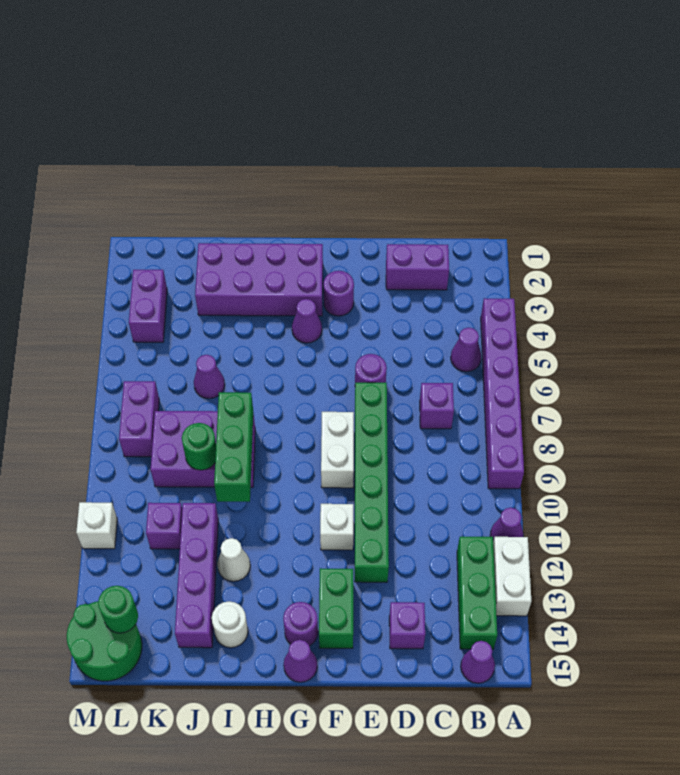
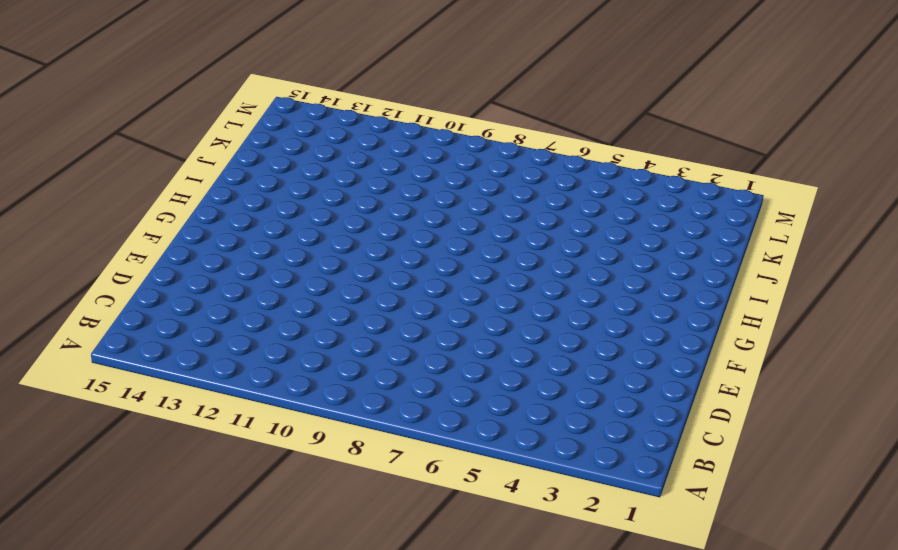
none -> purple 1x6 brick [481,299,524,489]
none -> purple 1x1 cone [490,508,523,542]
none -> white 1x2 brick [493,537,531,616]
none -> purple 1x1 cone [451,328,481,372]

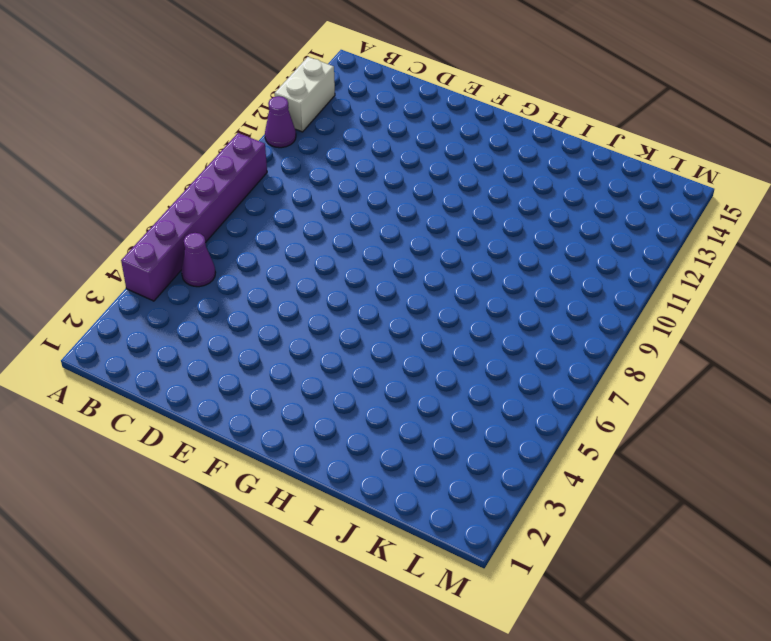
none -> green 1x3 brick [457,537,497,649]
none -> purple 1x1 cone [461,641,495,683]
none -> purple 1x2 brick [386,244,449,290]
none -> purple 1x1 brick [420,383,454,429]

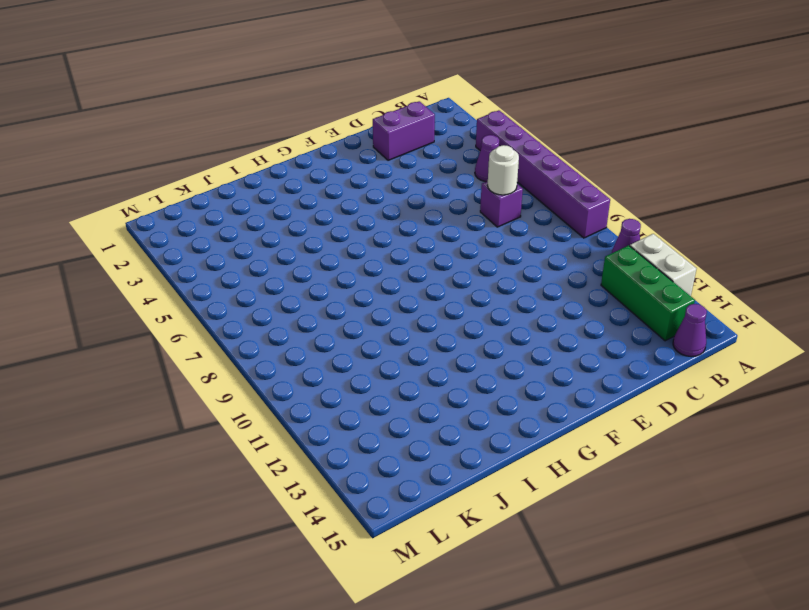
white 1x1 round brick [488,145,519,195] -> white 1x1 round brick moved to [212,601,248,648]
none -> purple 1x1 brick [389,602,425,649]
none -> purple 1x1 round brick [355,354,387,383]
none -> green 1x6 brick [355,383,389,582]
none -> purple 1x1 round brick [324,271,354,316]

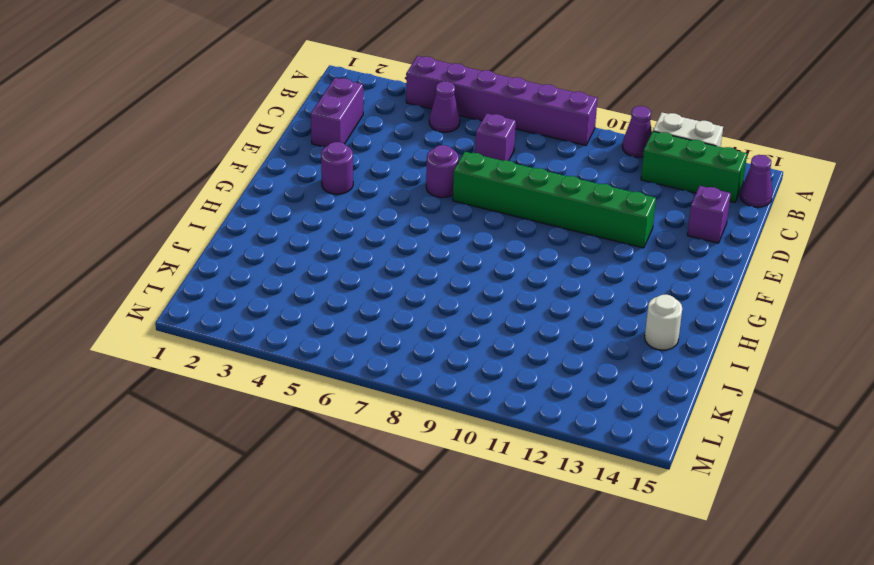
none -> white 1x2 brick [321,412,354,488]
none -> white 1x1 brick [320,504,353,550]
none -> green 1x2 brick [319,568,353,648]
none -> purple 2x4 brick [195,243,323,316]

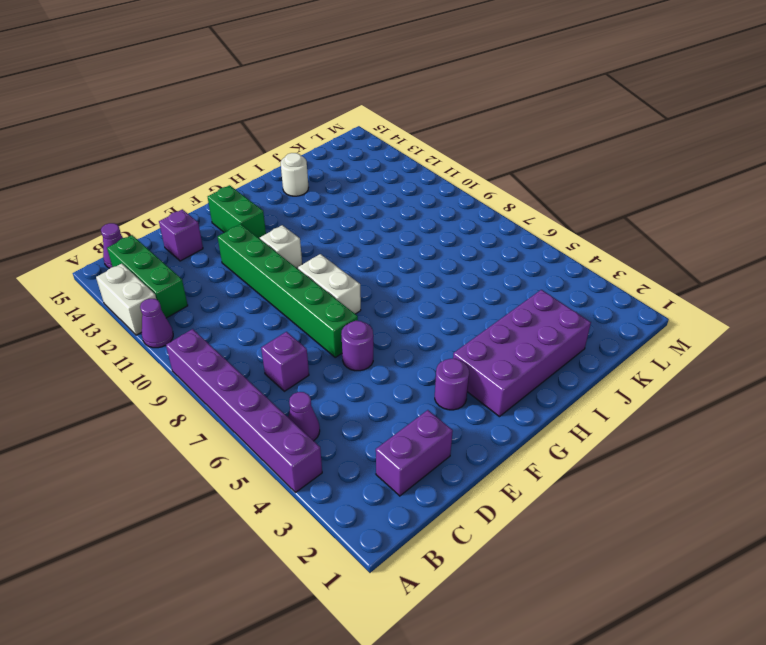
none -> purple 1x1 cone [292,299,322,343]
none -> purple 1x1 round brick [283,602,318,646]
none -> purple 1x1 cone [284,640,317,682]
none -> purple 2x3 brick [151,411,255,487]

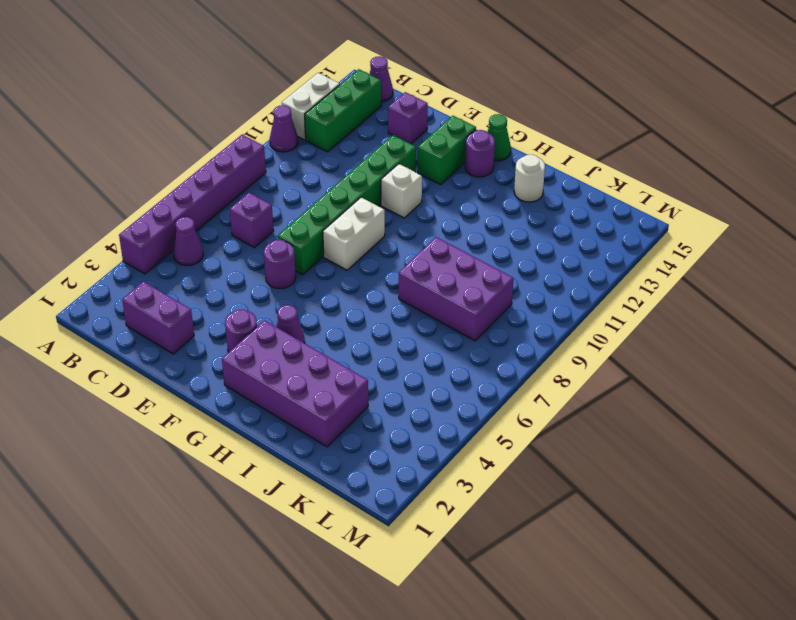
green 1x1 cone [487,114,511,161] -> purple 1x1 cone [284,640,317,682]
none -> white 1x1 cone [217,538,250,581]
none -> purple 1x1 cone [194,355,225,399]
none -> purple 1x4 brick [175,503,218,648]
none -> purple 1x1 brick [146,503,182,549]

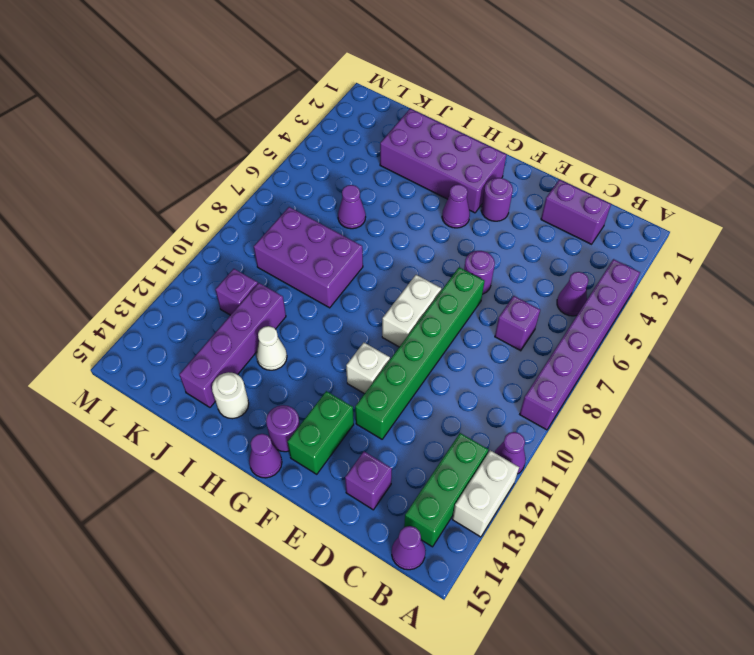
none -> purple 1x2 brick [129,270,167,342]
none -> purple 1x2 brick [119,381,159,457]
none -> green 2x2 round brick [67,601,142,681]
none -> white 1x1 brick [76,502,117,549]

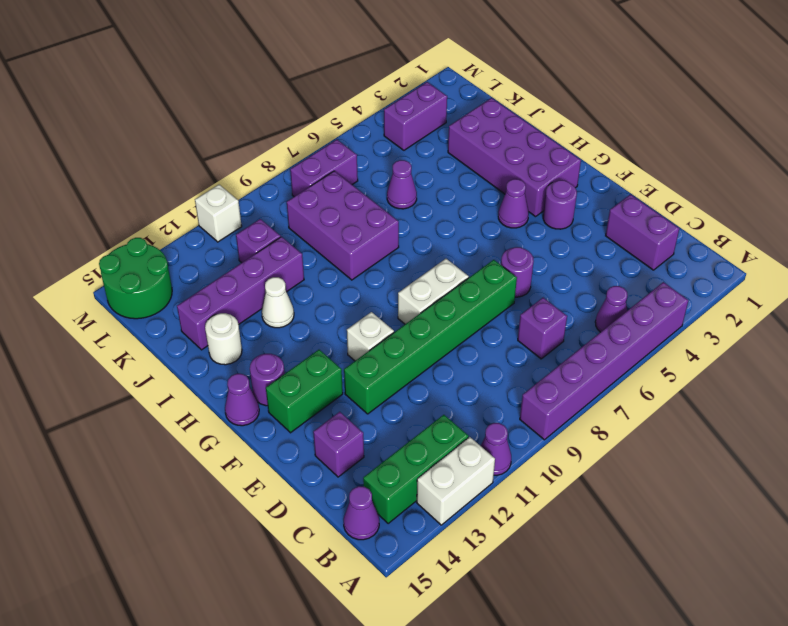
none -> green 1x3 brick [214,392,253,502]
none -> green 1x1 round brick [182,423,216,470]
none -> green 1x1 round brick [98,586,138,633]

